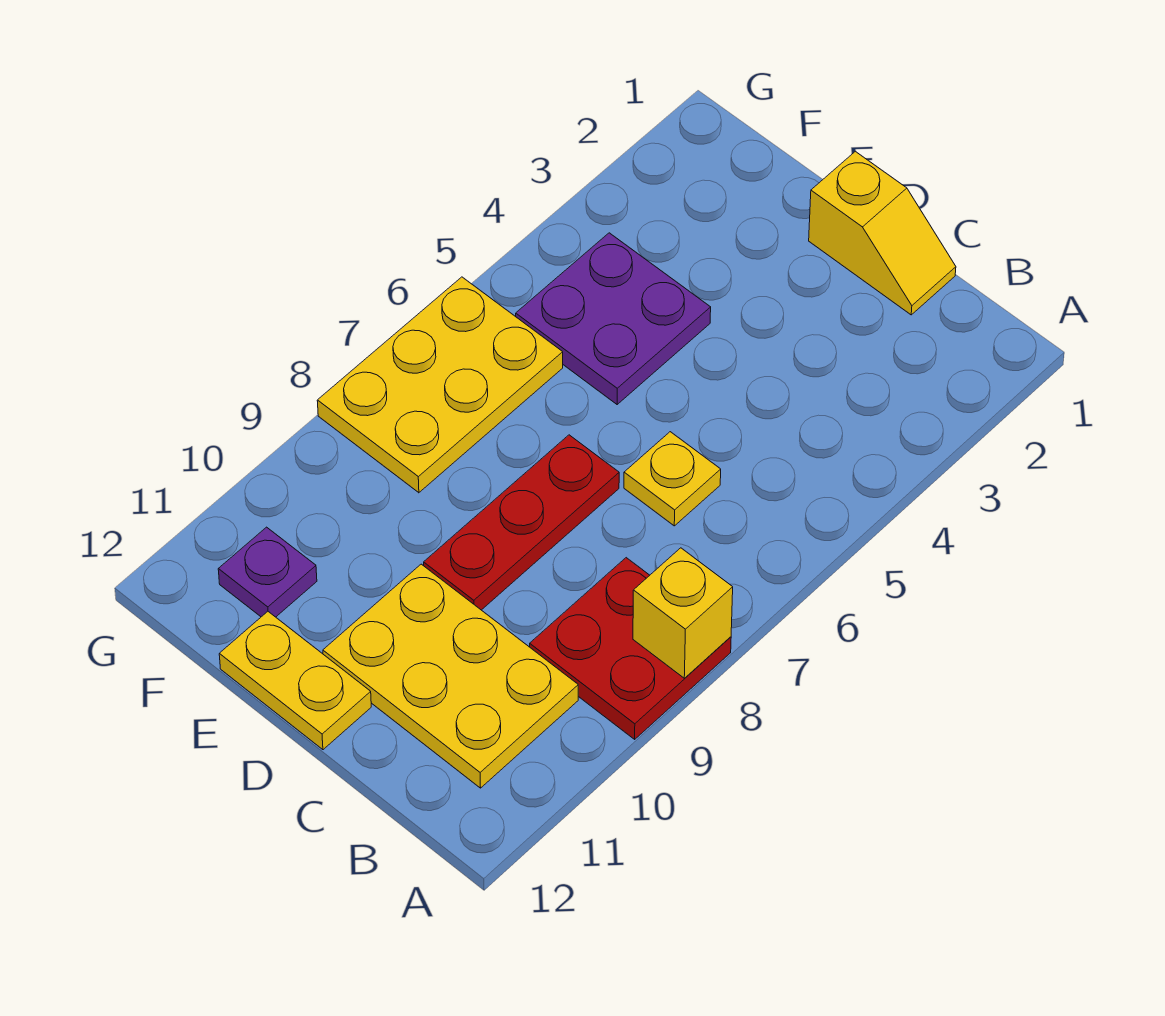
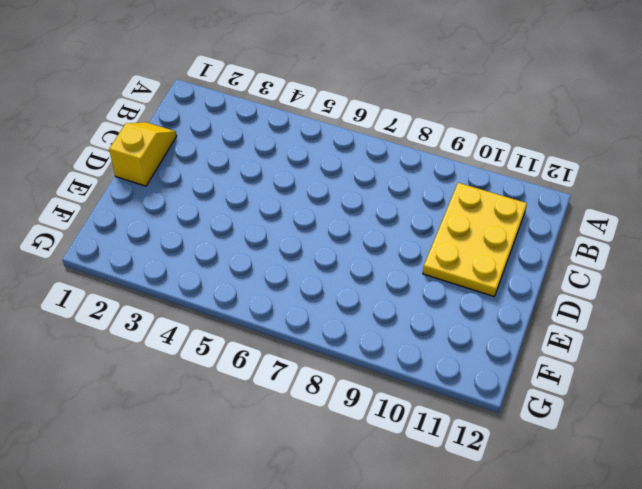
none -> red 2x2 plate [530,558,731,739]
none -> yellow 1x1 plate [624,432,721,526]

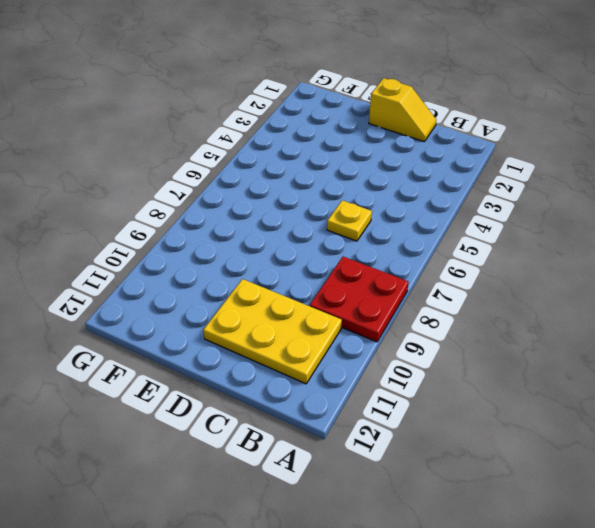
none -> red 1x3 plate [424,435,619,610]
none -> yellow 1x2 plate [219,612,371,750]

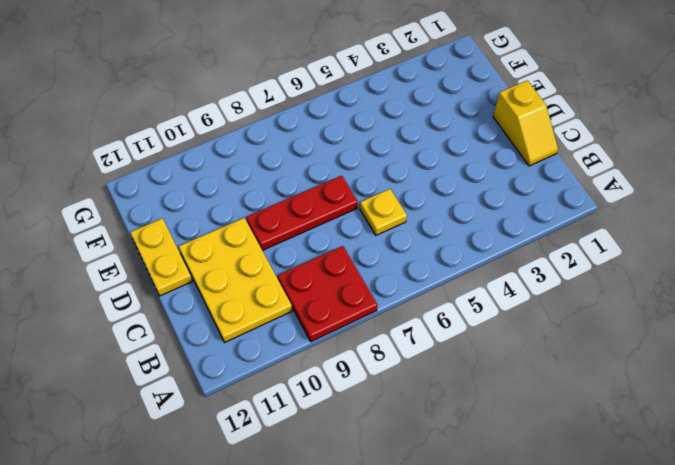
none -> purple 2x2 plate [516,233,711,404]
none -> yellow 2x3 plate [317,277,563,493]

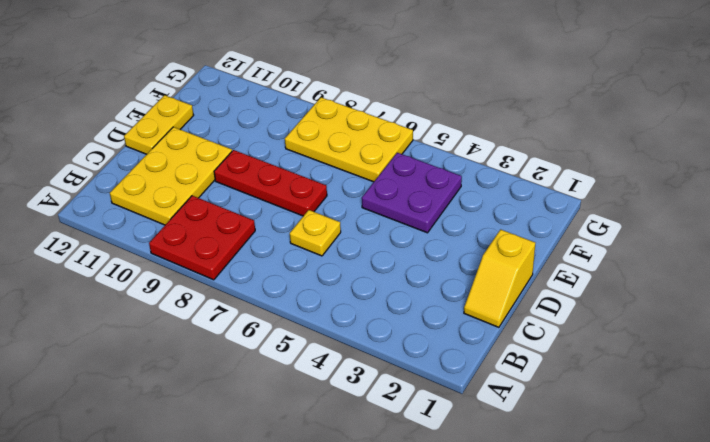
none -> purple 1x1 plate [218,527,317,617]
none -> yellow 1x1 brick [633,548,733,678]

